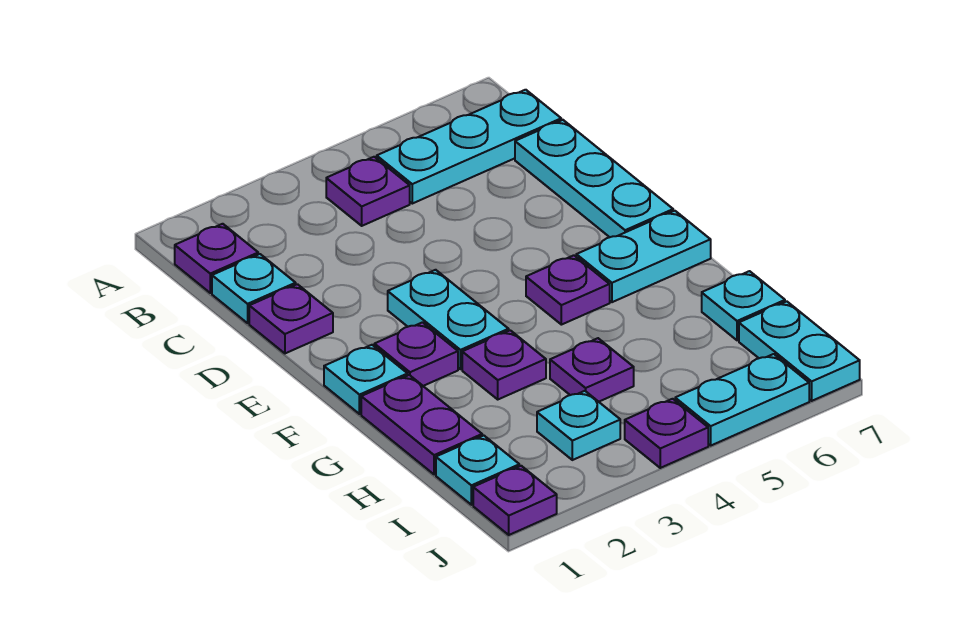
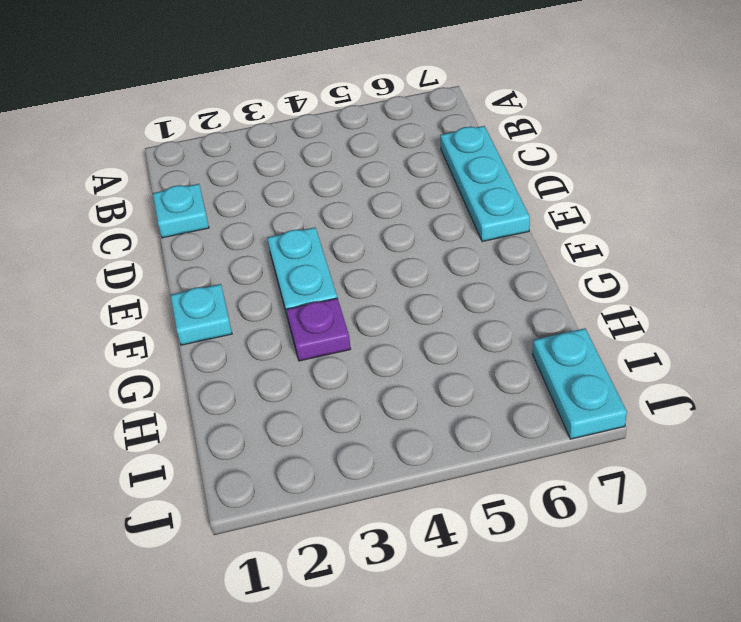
none -> purple 1x1 plate [175,224,258,293]
none -> purple 1x1 plate [326,157,410,226]
none -> cyan 1x3 plate [377,90,561,204]

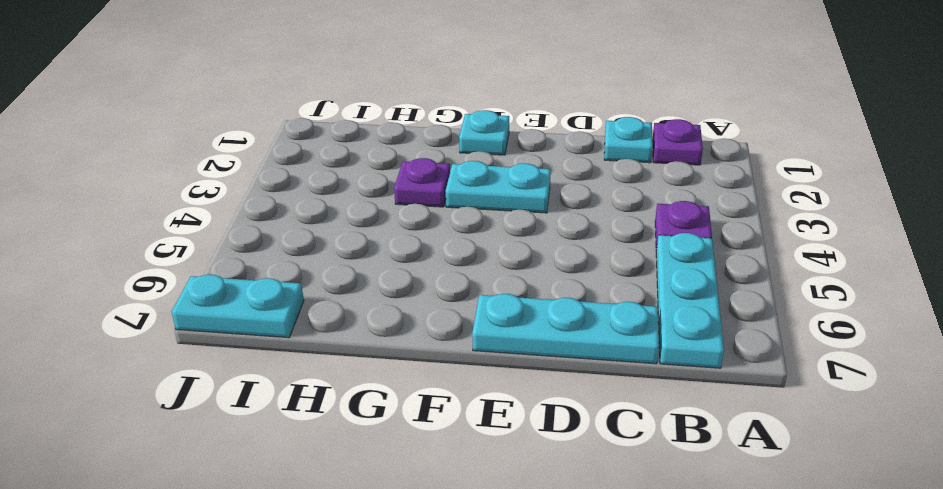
none -> purple 1x1 plate [249,284,333,353]
none -> purple 1x1 plate [374,322,458,386]
none -> purple 1x1 plate [526,255,610,325]

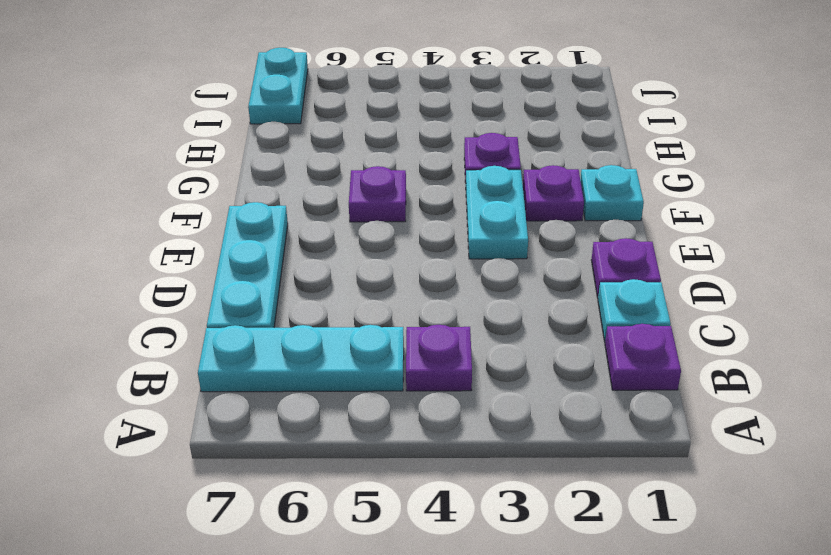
none -> cyan 1x2 plate [576,211,711,302]
none -> purple 1x2 plate [361,375,482,475]
none -> purple 1x1 plate [550,338,634,402]

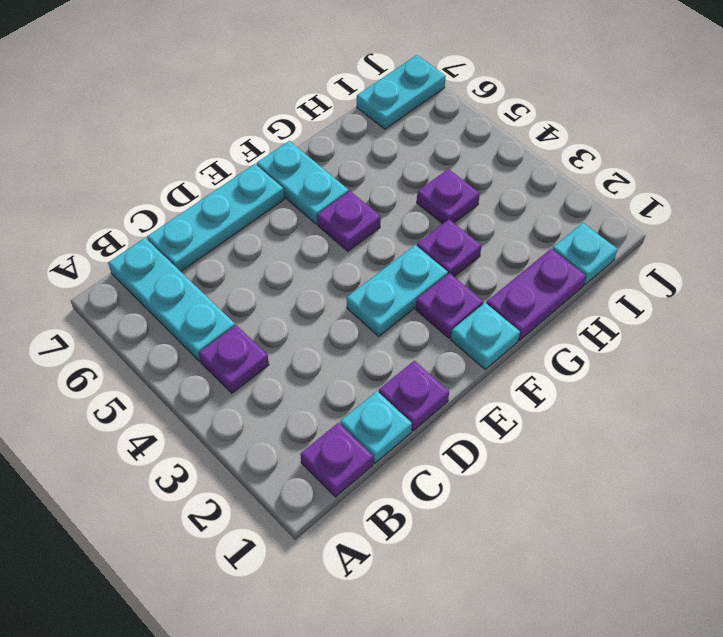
none -> cyan 1x1 plate [702,271,785,340]
none -> cyan 1x1 plate [537,391,620,460]
none -> purple 1x1 plate [473,466,557,535]

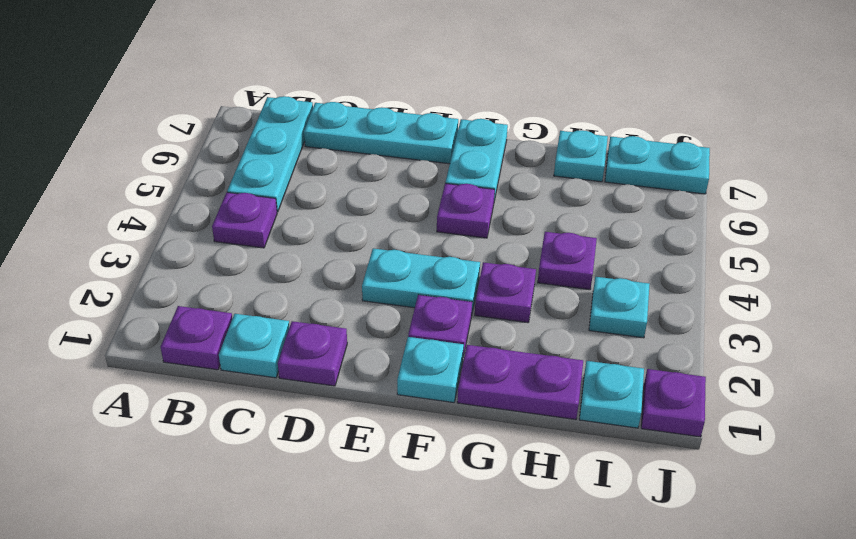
none -> purple 1x1 plate [625,399,708,468]
none -> cyan 1x2 plate [675,354,809,445]

